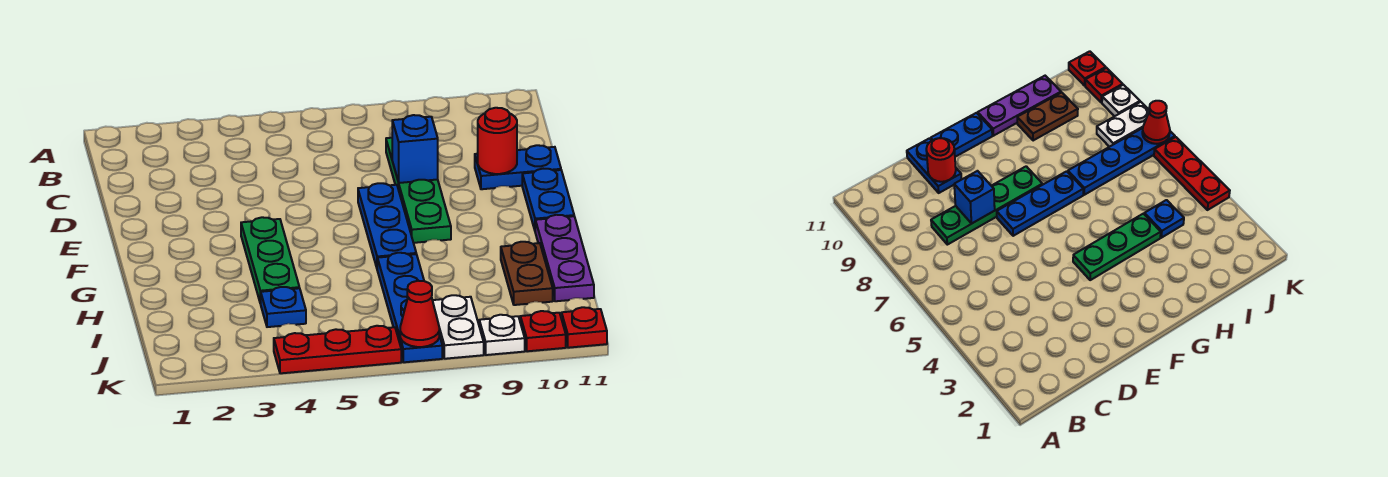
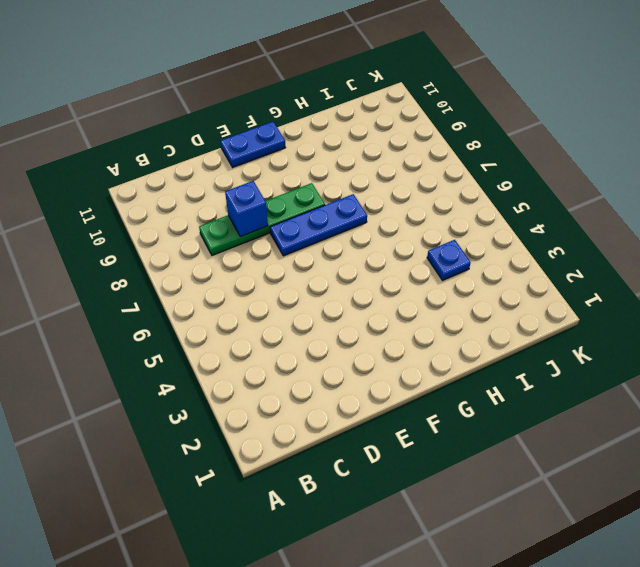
none -> blue 1x2 plate [475,145,561,189]
none -> green 1x3 plate [241,217,299,304]
none -> purple 1x3 plate [535,215,594,301]

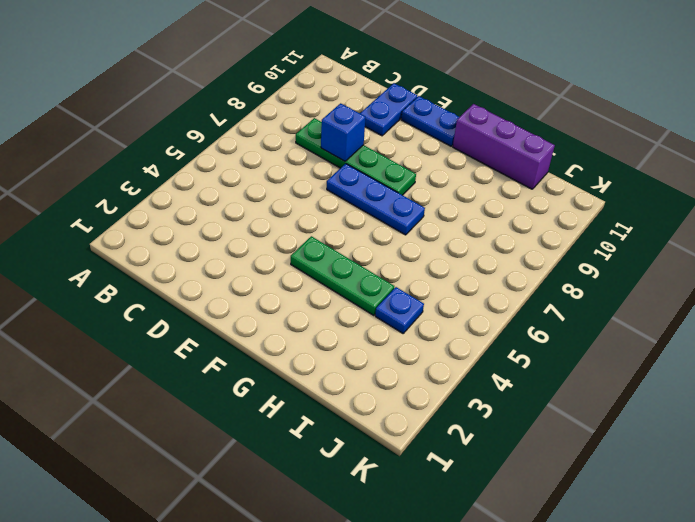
purple 1x3 brick [453,104,555,189] -> purple 1x3 plate [535,215,594,301]
none -> blue 1x4 plate [377,253,442,362]
none -> brown 1x2 plate [501,242,553,305]
none -> white 1x2 plate [433,295,484,359]

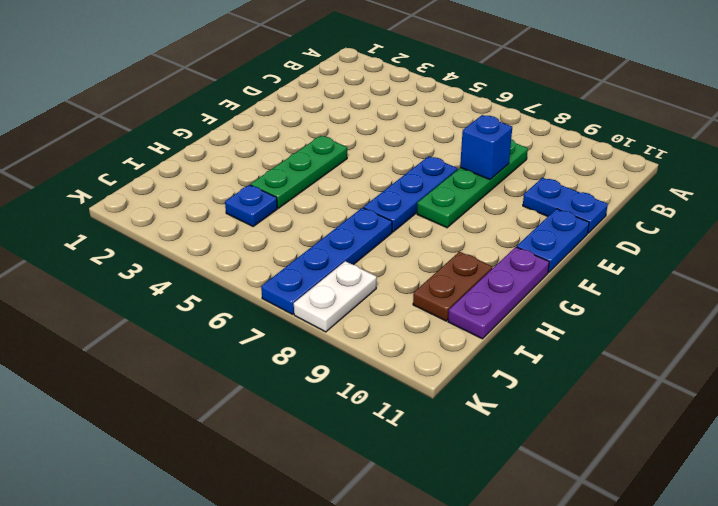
none -> red 1x3 plate [274,326,401,373]
none -> white 1x1 plate [479,315,525,355]
none -> red 1x1 plate [520,311,566,351]

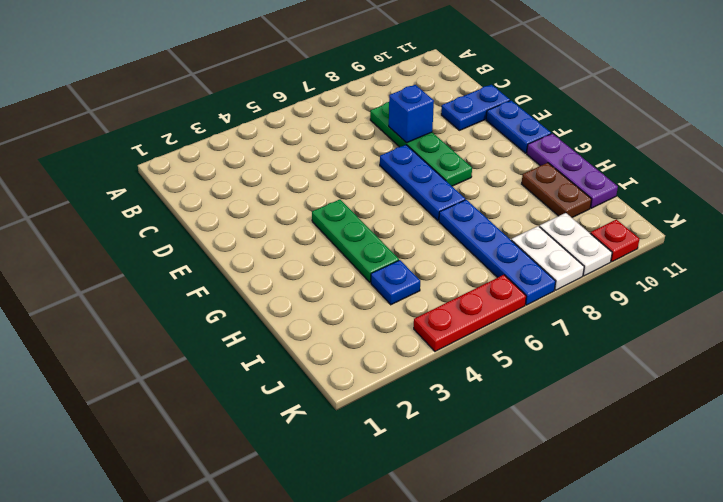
white 1x2 plate [539,213,612,276] -> white 1x1 plate [479,315,525,355]
none -> red 1x1 plate [562,307,607,348]
none -> red 1x1 round brick [478,108,517,174]
none -> red 1x1 cone [400,281,439,347]

